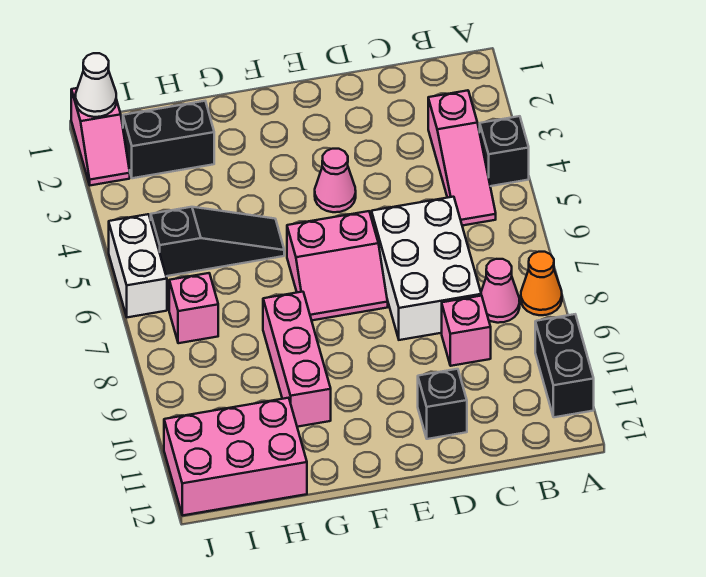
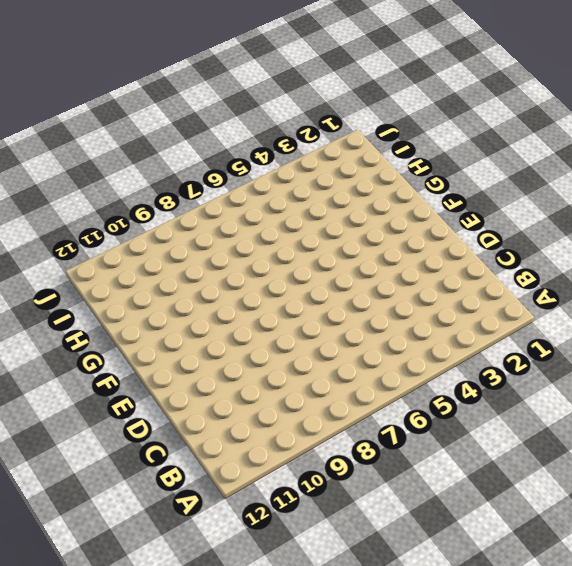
none -> black 1x1 brick [480,116,529,186]
none -> orange 1x1 cone [521,252,562,315]
none -> black 1x2 brick [535,314,594,417]

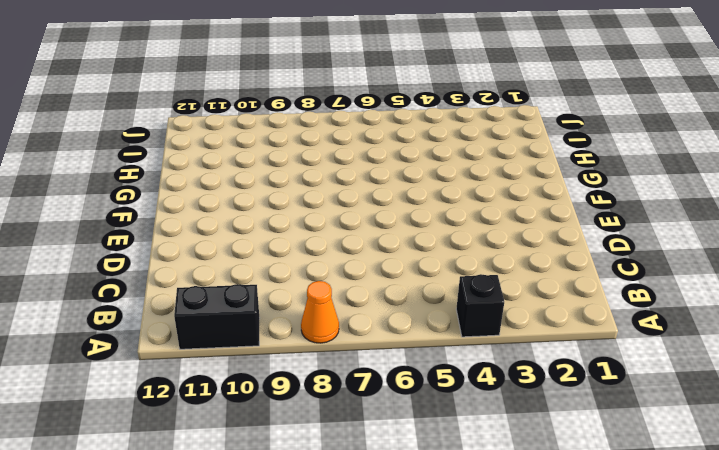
none -> pink 1x3 slope [428,90,496,226]
none -> pink 1x1 cone [481,259,520,323]
none -> white 2x3 brick [371,197,481,340]

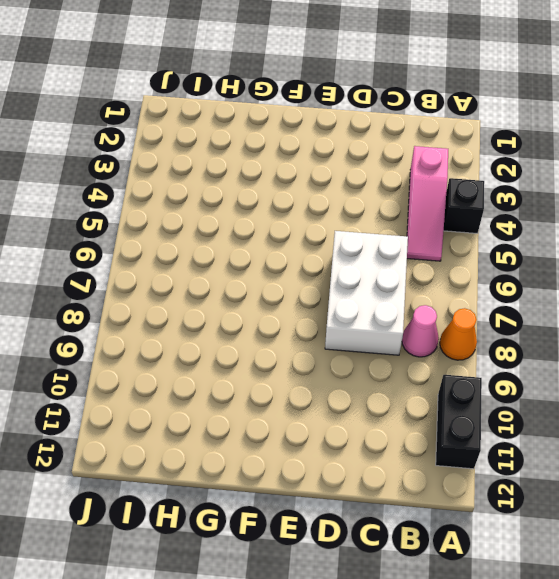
none -> pink 1x1 brick [442,296,491,366]
none -> black 1x1 brick [418,369,467,439]
none -> pink 1x1 cone [315,149,356,212]

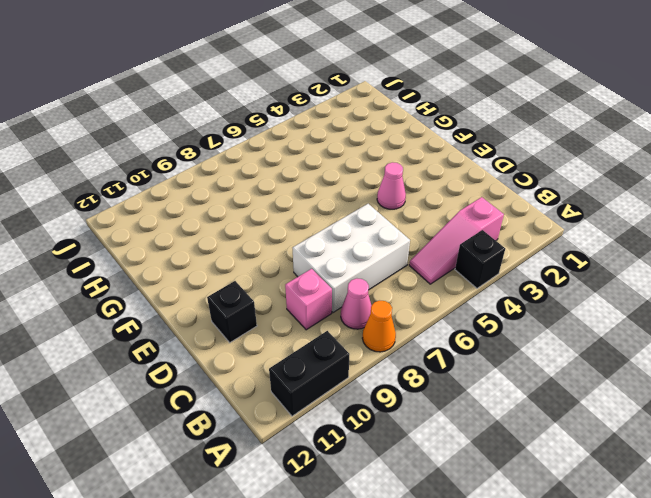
none -> pink 2x2 slope [287,211,388,320]
none -> black 1x3 slope [151,207,284,276]
none -> pink 1x3 brick [263,292,331,427]

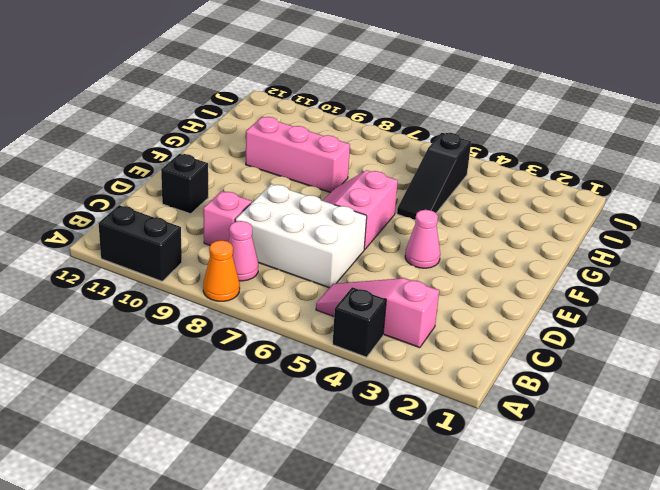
none -> black 1x2 brick [123,101,214,178]
none -> pink 2x3 brick [164,398,307,515]
none -> pink 1x1 brick [169,273,218,343]

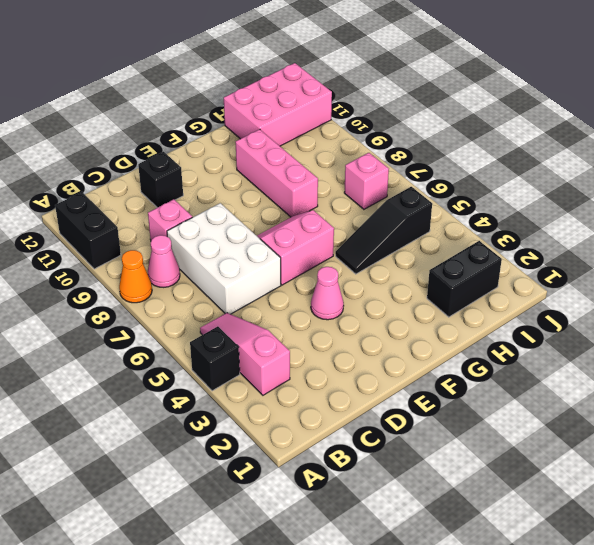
none -> pink 1x2 slope [71,88,130,185]
none -> white 1x2 brick [109,214,167,317]
none -> white 1x1 cone [75,53,116,117]

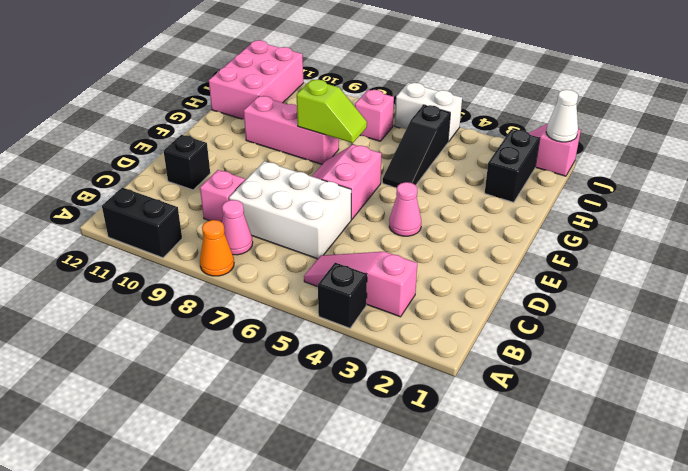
lime 1x2 slope [297,80,367,143] -> none

